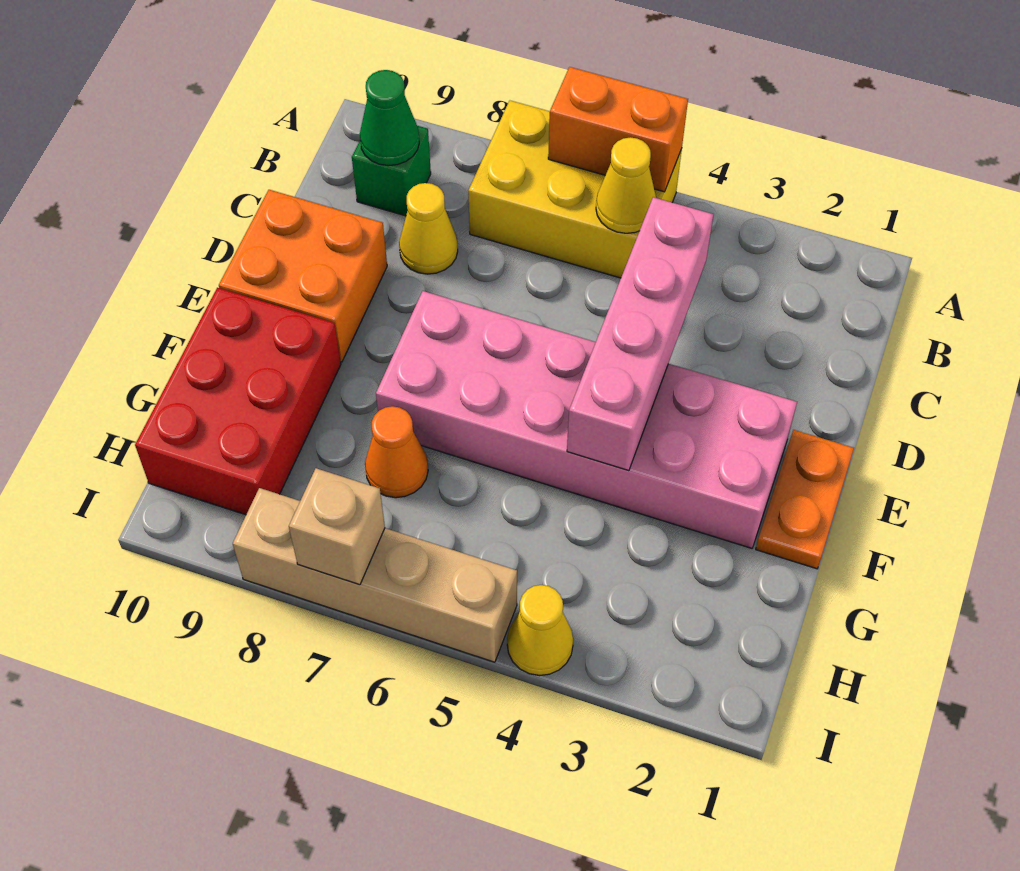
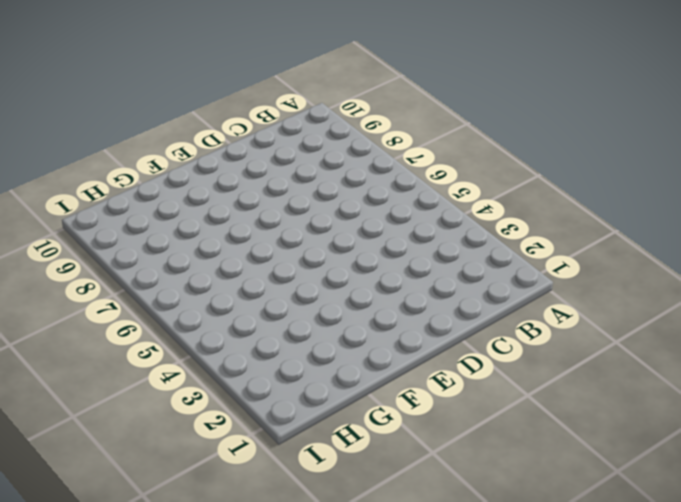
none -> yellow 2x3 brick [468,101,682,278]
none -> green 1x1 brick [352,126,431,216]
none -> yellow 1x1 cone [399,183,458,274]

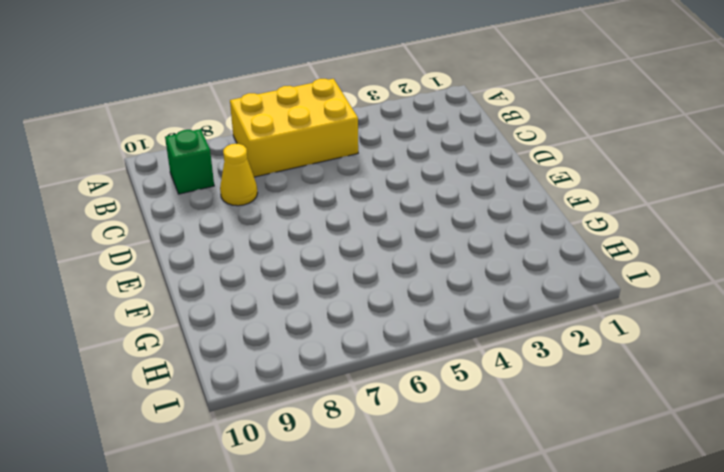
none -> orange 2x2 brick [219,190,387,362]
none -> orange 1x2 plate [756,430,854,569]
none -> pink 2x6 brick [376,291,797,548]

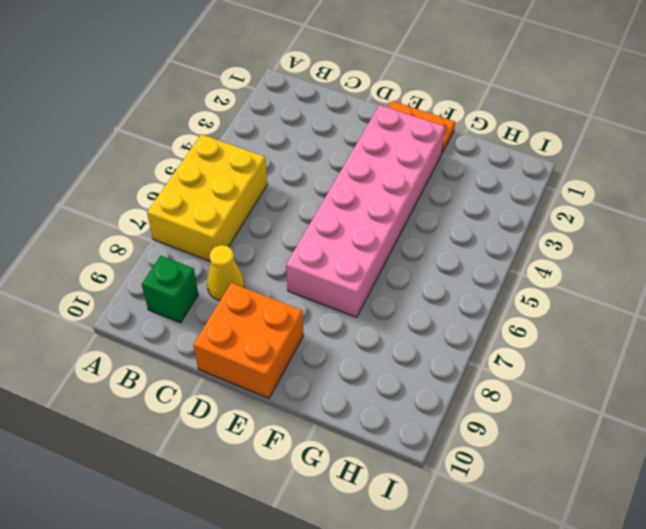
none -> red 2x3 brick [135,288,341,515]
none -> orange 1x1 cone [365,406,428,498]
none -> yellow 1x1 cone [507,585,573,676]

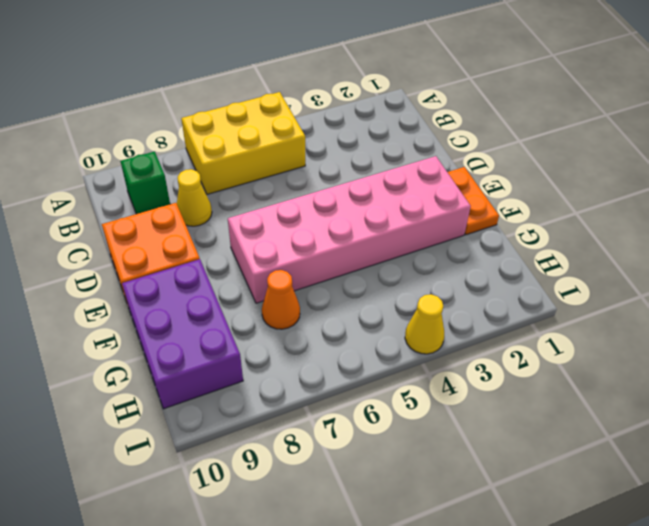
purple 2x3 brick [122,259,243,409] -> red 2x3 brick [135,288,341,515]
none -> tan 1x4 brick [233,488,517,662]
none -> orange 1x2 brick [548,67,688,192]
none -> yellow 1x1 cone [596,137,656,233]

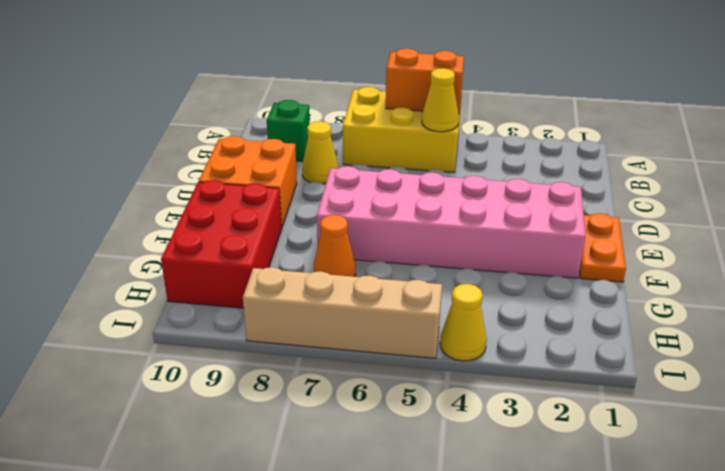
none -> green 1x1 cone [360,70,419,166]
none -> pink 1x4 brick [567,197,714,471]
none -> tan 1x1 brick [289,468,385,585]

